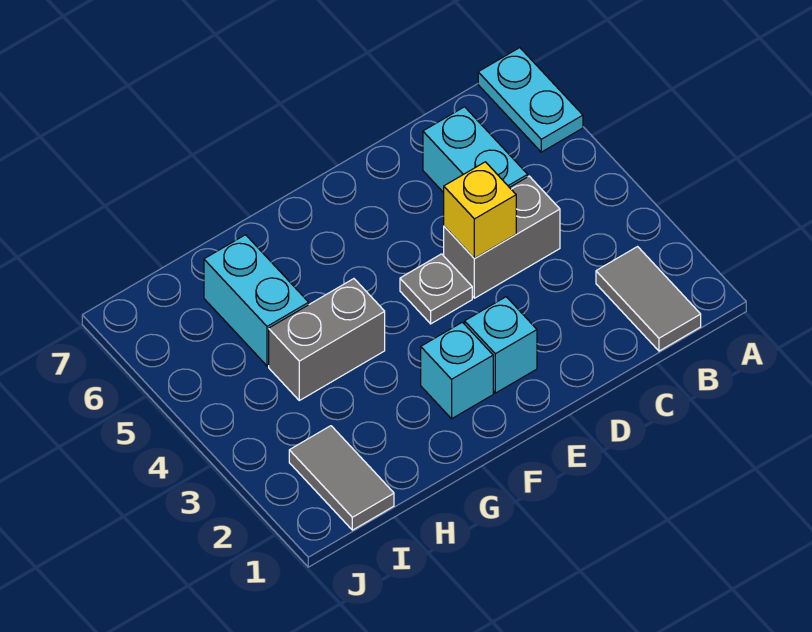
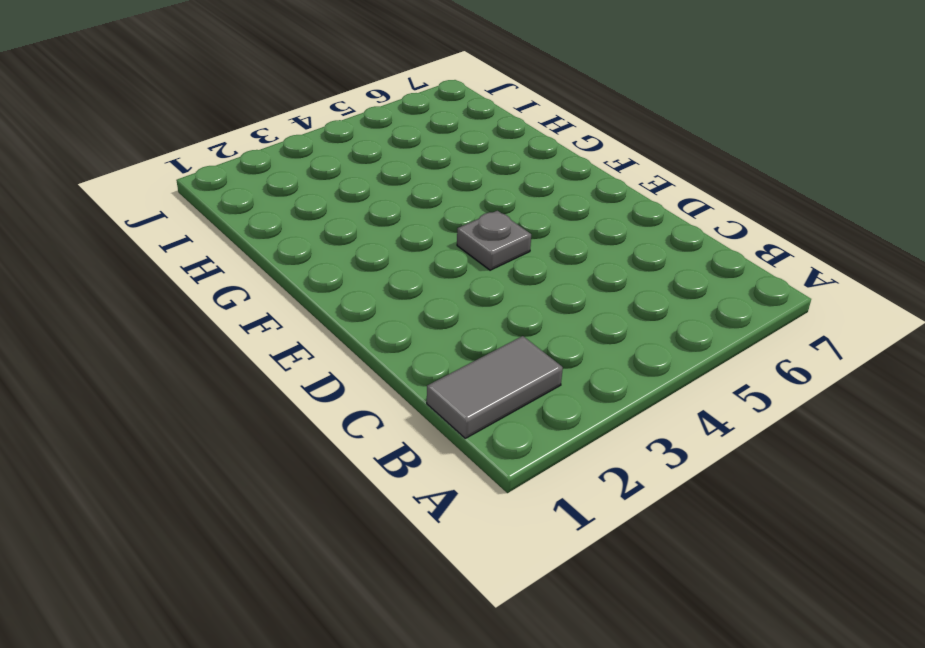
none -> cyan 1x2 plate [478,48,583,152]
none -> grey 1x2 brick [444,176,560,298]

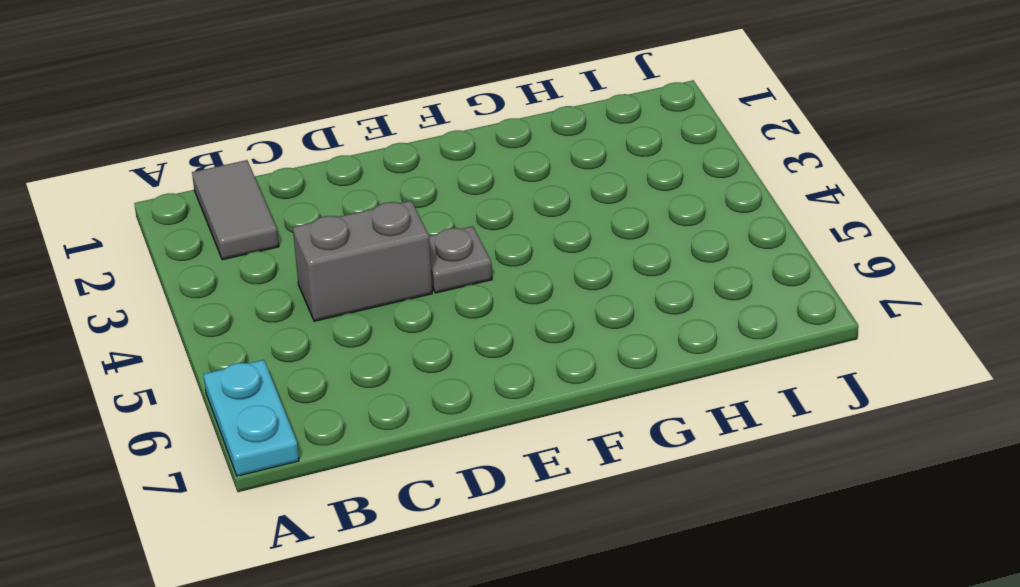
none -> cyan 1x2 brick [423,107,528,193]
none -> cyan 1x1 brick [465,297,537,393]

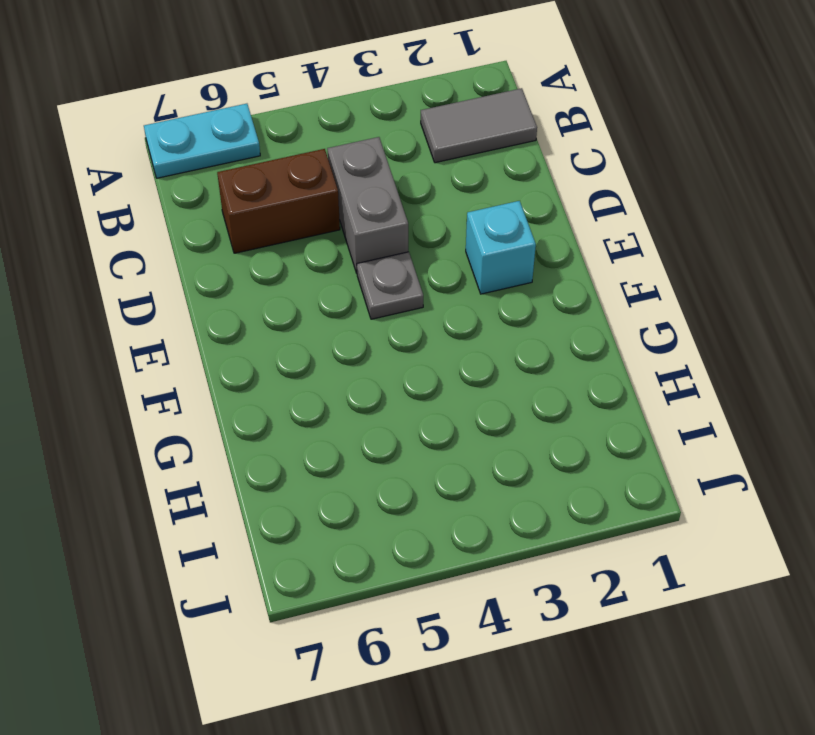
brown 1x2 brick [217,149,340,253] -> cyan 1x2 brick [423,107,528,193]
none -> cyan 1x1 brick [421,322,493,419]
none -> grey 1x2 brick [269,279,385,400]

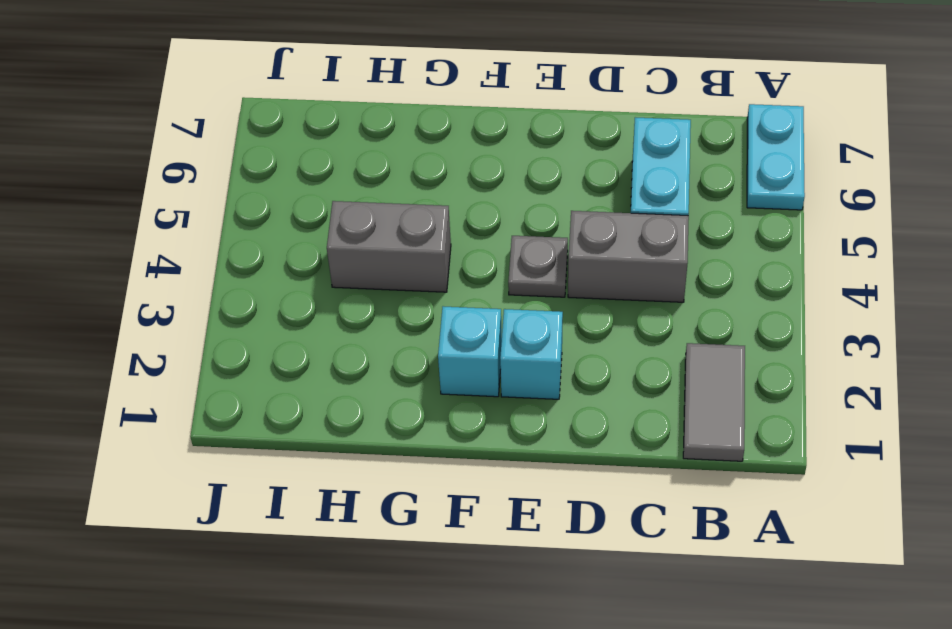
none -> cyan 1x2 brick [204,235,309,366]
none -> grey 1x2 tile [289,426,394,530]

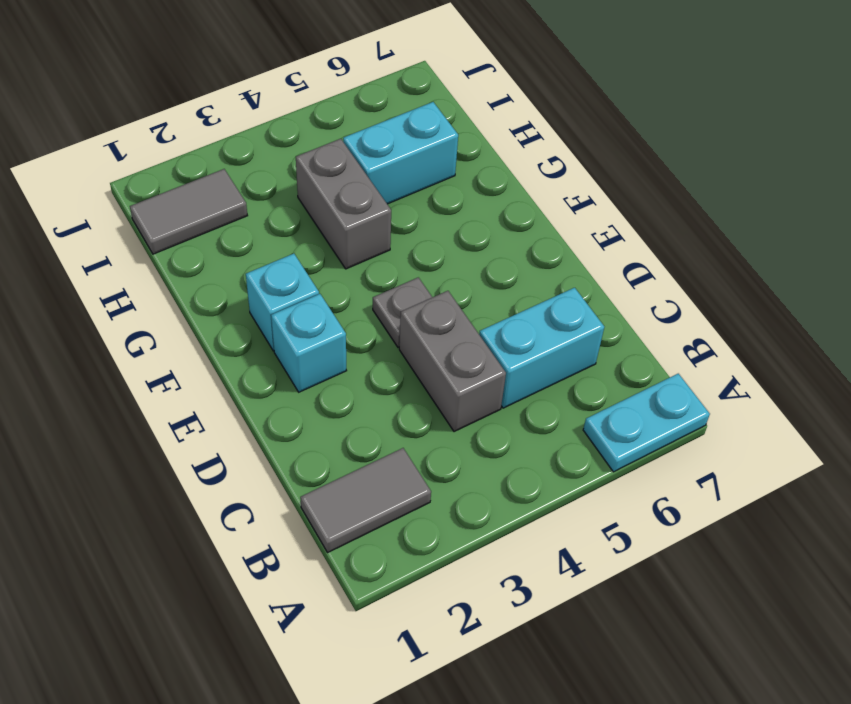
none -> yellow 1x1 brick [444,162,516,259]

